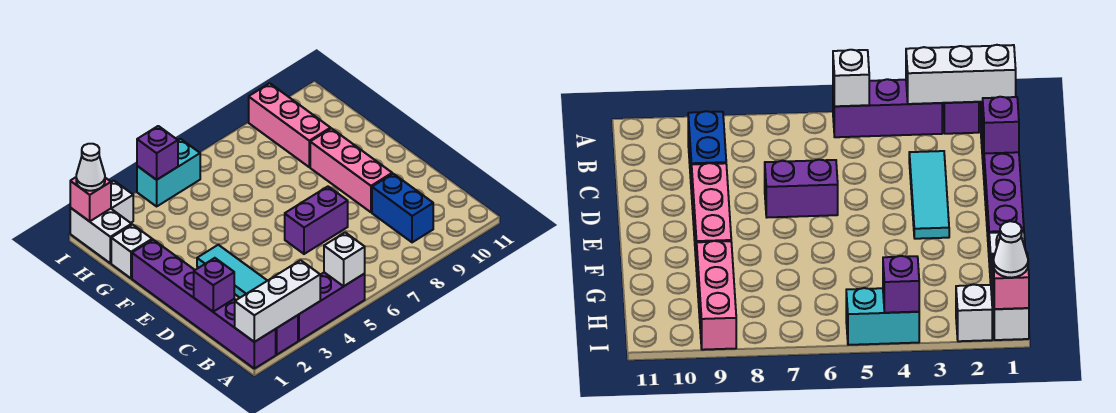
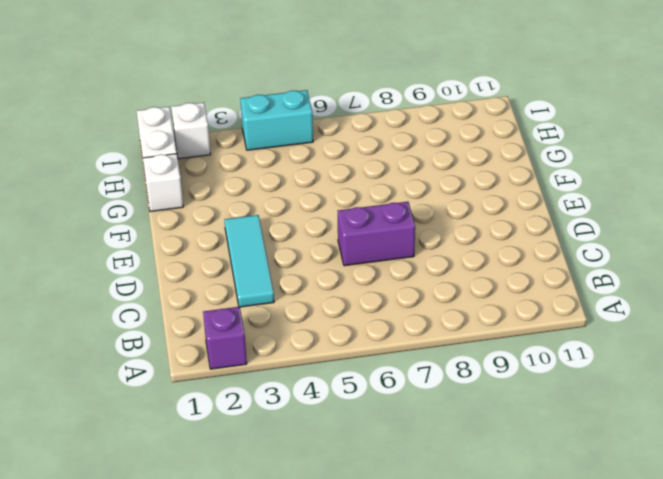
none -> purple 1x6 brick [132,240,276,369]
none -> purple 1x3 brick [298,272,365,341]
none -> blue 1x2 brick [372,174,433,242]

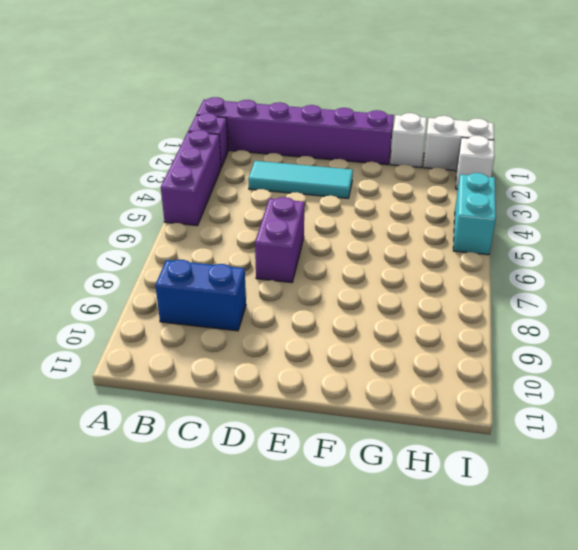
none -> pink 1x3 brick [310,129,392,212]
none -> pink 1x3 brick [249,83,331,167]
none -> white 1x3 brick [235,260,320,342]

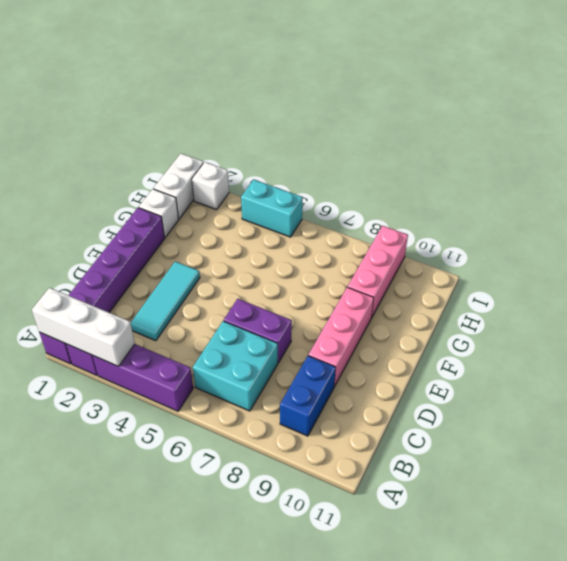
cyan 2x2 brick [193,321,278,411] -> none
none -> white 1x1 brick [324,233,365,286]
none -> purple 1x1 brick [194,258,234,312]
none -> pink 1x1 brick [70,177,111,221]

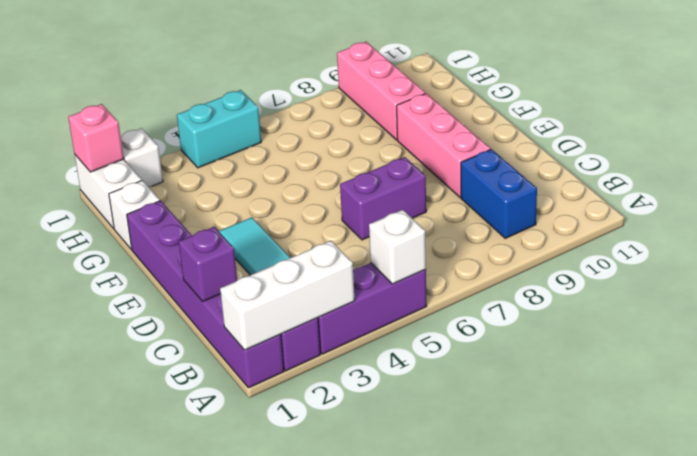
none -> purple 1x1 brick [137,126,178,180]
none -> white 1x1 cone [76,144,105,191]

